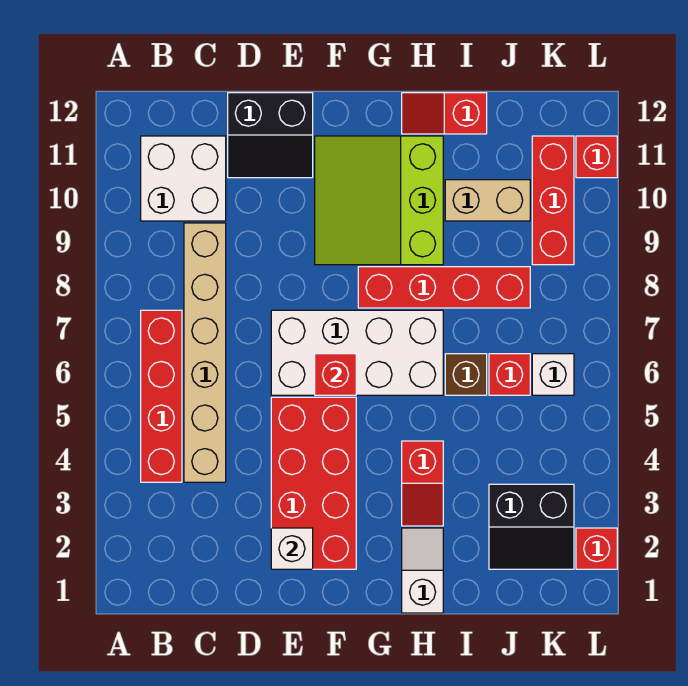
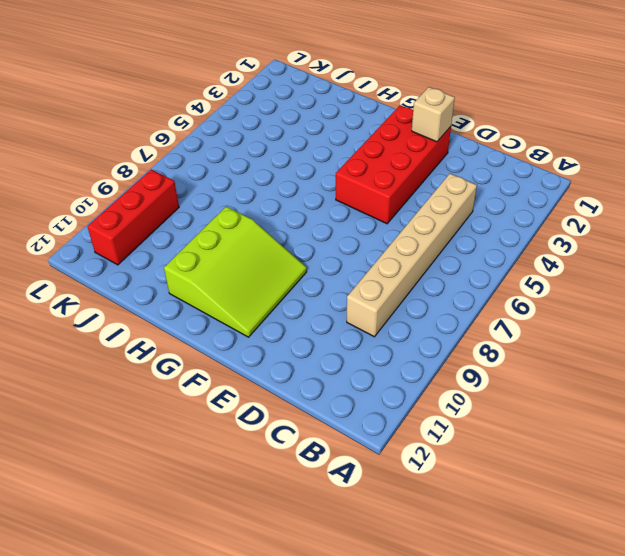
tan 1x1 brick [412,87,455,142] -> white 1x1 brick [271,528,313,569]
none -> red 1x4 brick [141,310,182,482]
none -> white 2x2 brick [141,136,226,221]
none -> black 2x2 slope [228,93,313,178]

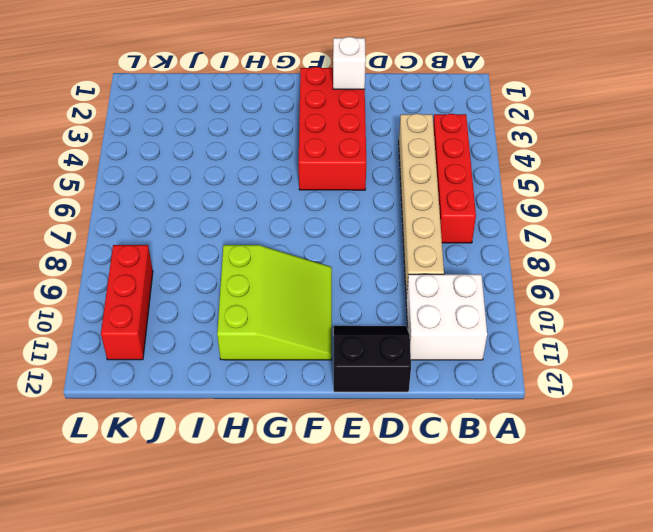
none -> white 2x4 brick [271,310,443,395]
none -> red 1x4 brick [358,267,530,308]
none -> white 1x2 slope [402,528,443,613]

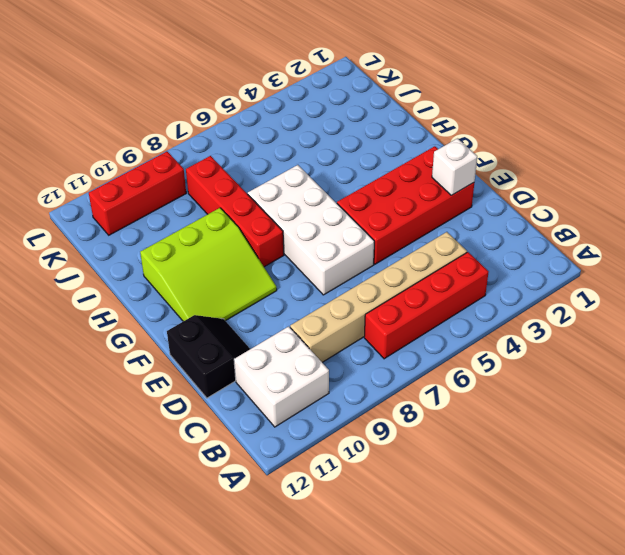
none -> white 1x2 slope [402,528,443,613]
none -> red 1x2 slope [402,441,443,526]
none -> red 1x2 slope [402,93,487,134]

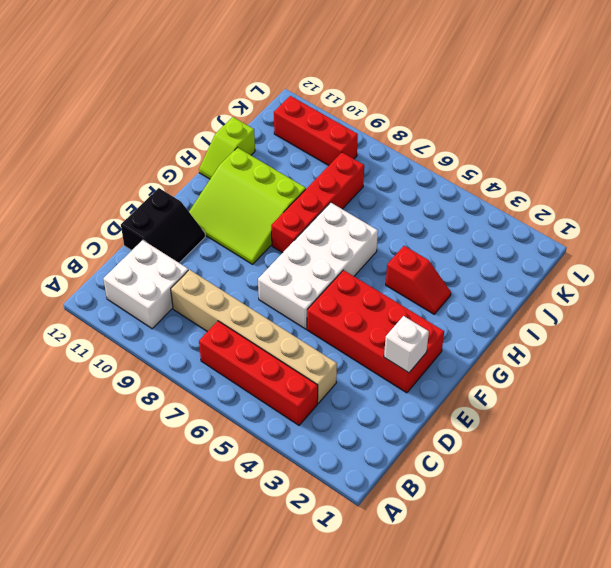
lime 1x2 slope [199,117,255,179] -> red 1x2 slope [402,93,487,134]
none -> white 1x2 slope [402,528,443,613]
none -> brown 1x1 brick [445,354,487,395]
none -> tan 1x2 brick [445,180,530,221]

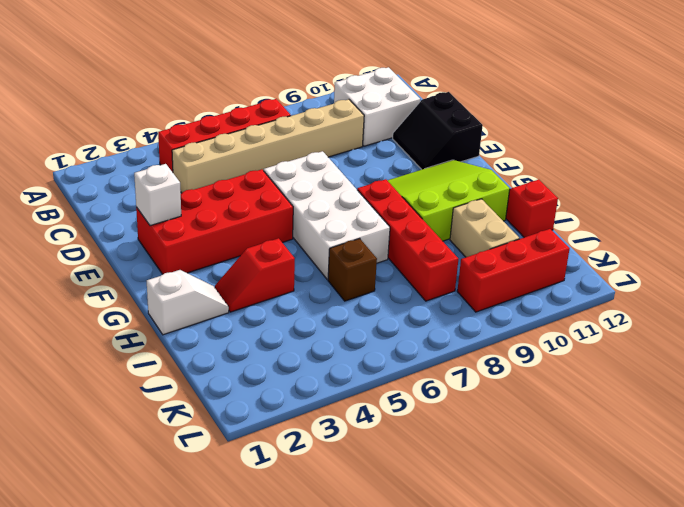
none -> black 2x2 slope [489,484,574,569]
none -> red 1x1 brick [489,354,530,395]
none -> white 1x1 brick [532,354,574,395]

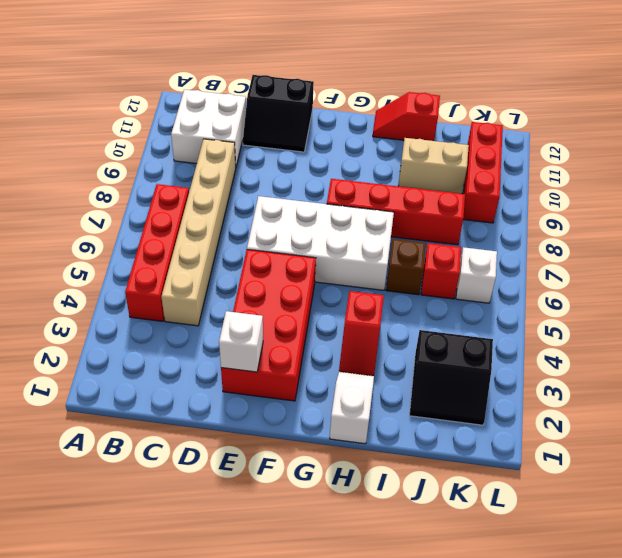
none -> lime 3x3 slope [315,136,443,265]
none -> red 1x1 brick [576,528,617,569]
none -> red 1x1 brick [576,136,617,178]

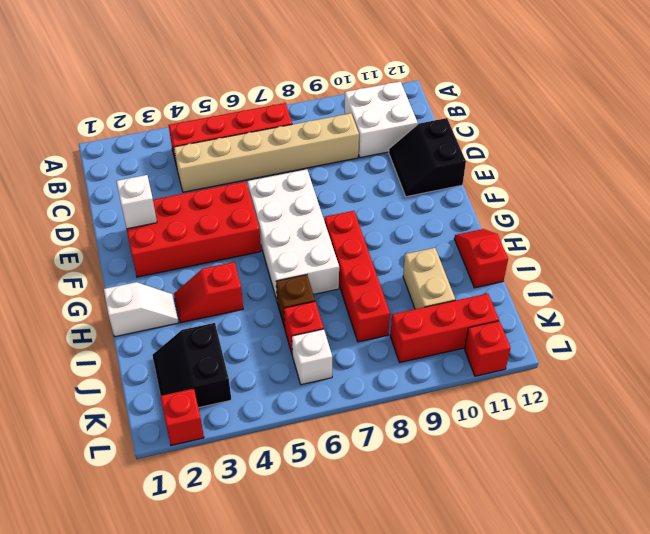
none -> lime 3x3 slope [315,136,443,265]
none -> red 1x1 brick [315,354,356,395]

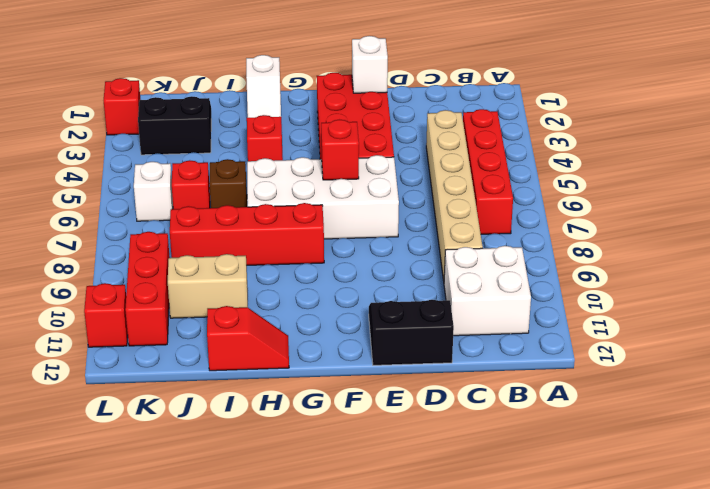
none -> lime 3x3 slope [315,136,443,265]

